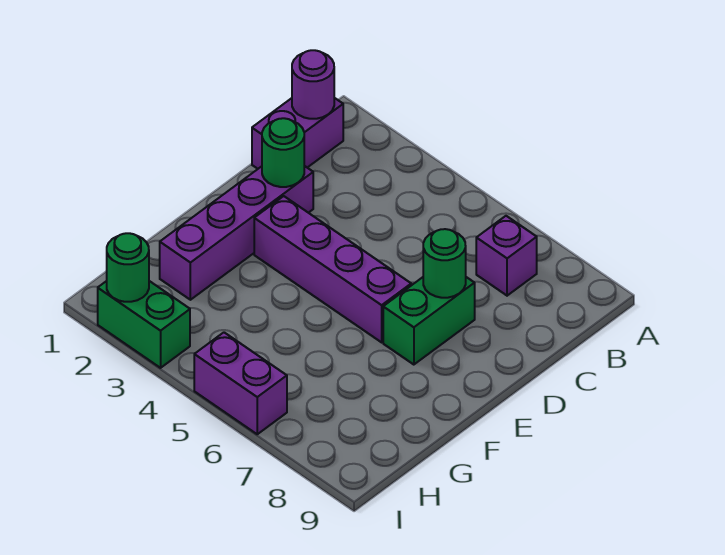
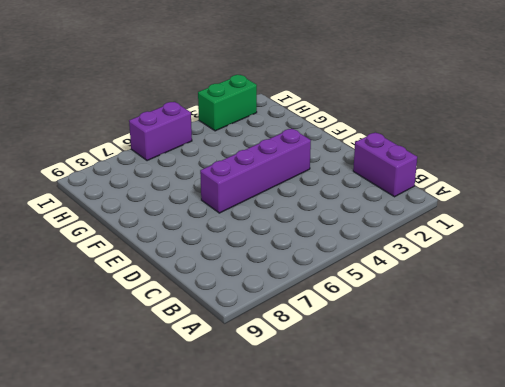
none -> purple 1x1 brick [476,216,537,296]
none -> purple 1x4 brick [160,166,313,300]

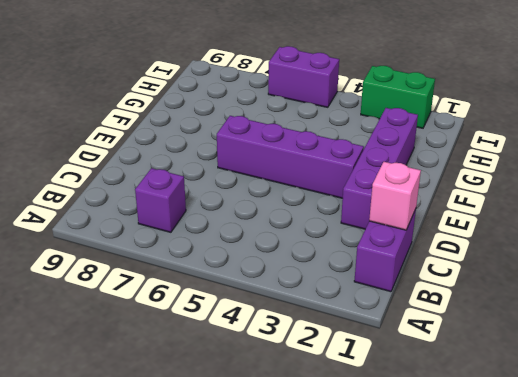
pink 1x1 brick [369,162,421,230] -> none
none -> green 1x2 brick [383,277,475,365]
none -> purple 1x1 round brick [292,50,334,119]

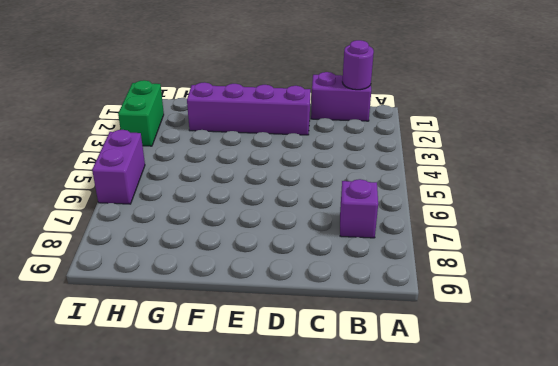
none -> green 1x2 brick [383,277,475,365]
none -> purple 1x4 brick [254,196,411,342]

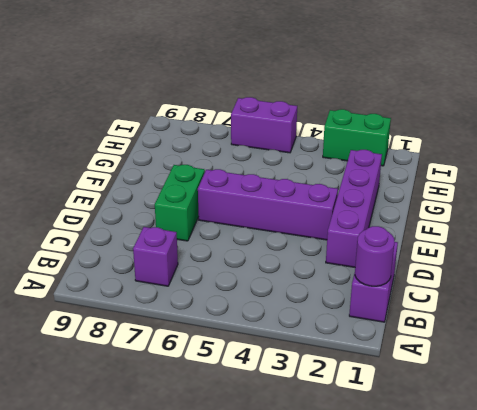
none -> green 1x1 round brick [262,118,304,187]
none -> green 1x1 round brick [423,229,466,298]

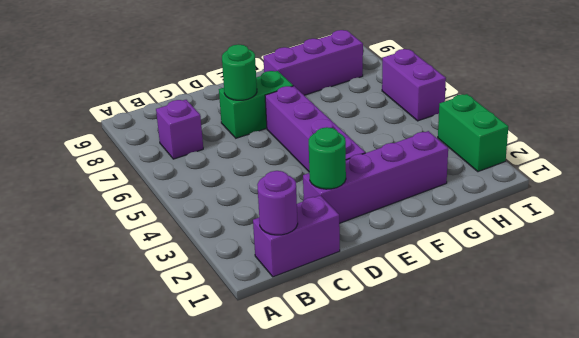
purple 1x3 brick [263,30,363,95] -> none
none -> green 1x1 round brick [107,233,149,302]

